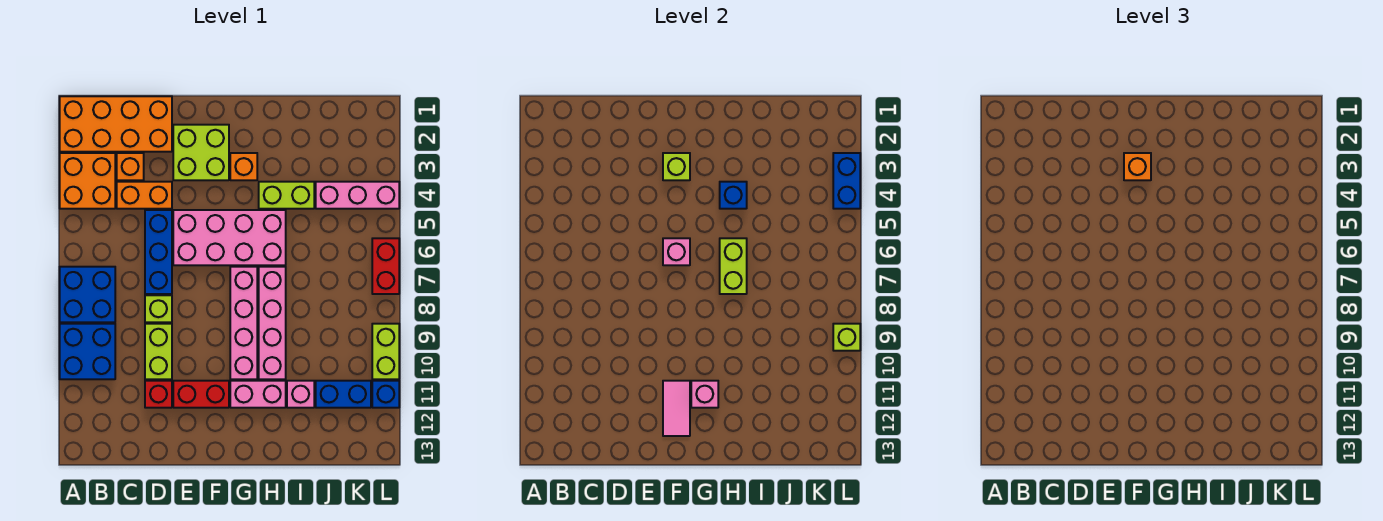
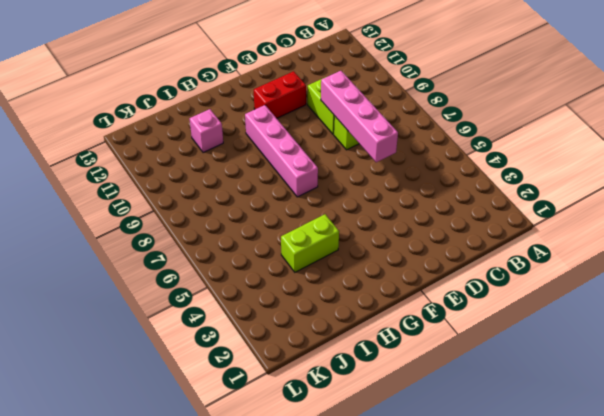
pink 1x4 brick [321,71,398,162] -> pink 1x4 brick moved to [259,267,286,379]
none -> orange 2x4 brick [60,96,172,152]
none -> orange 2x2 brick [60,153,115,209]
none -> blue 2x2 brick [60,267,115,322]
none -> blue 2x2 brick [60,324,115,379]

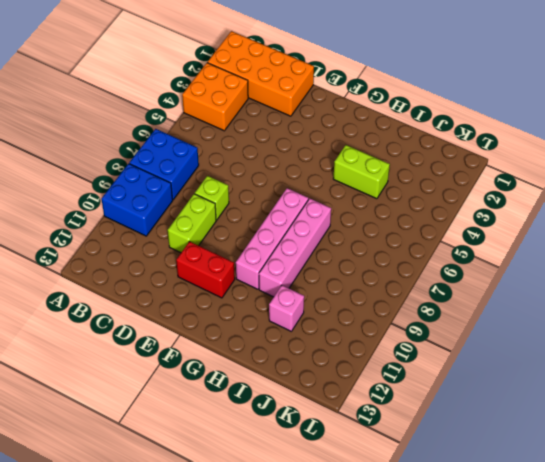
none -> orange 1x1 brick [117,153,144,180]
none -> orange 1x2 brick [117,182,172,209]
none -> blue 1x3 brick [145,210,172,294]
none -> red 1x1 brick [145,381,172,408]

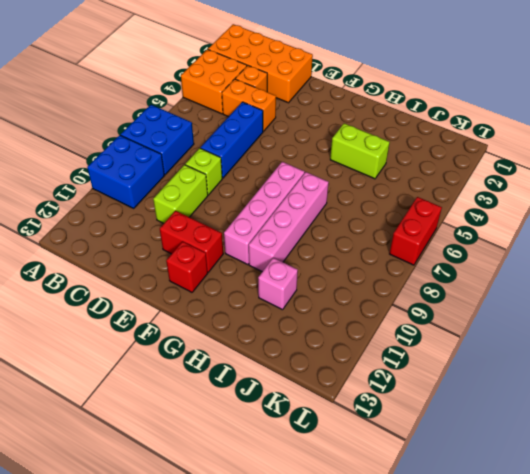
red 1x1 brick [166,241,208,292] -> red 1x1 brick moved to [145,381,172,408]
none -> lime 2x2 brick [173,125,229,180]
none -> pink 2x4 brick [173,210,286,265]
none -> orange 1x1 brick [230,153,257,180]
none -> pink 1x2 brick [230,381,286,408]

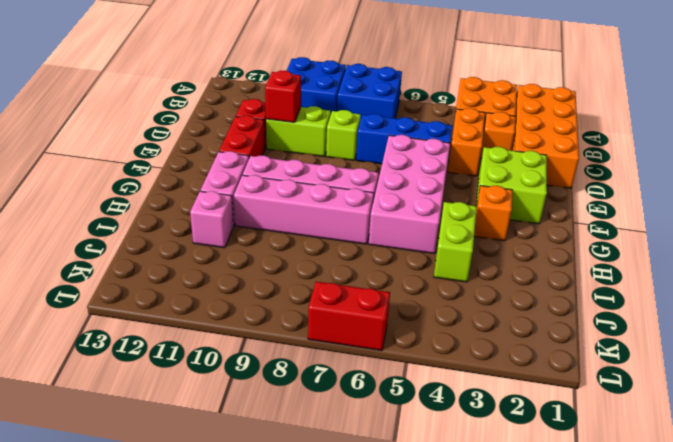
red 1x1 brick [265,71,301,122] -> none
none -> pink 1x3 brick [316,182,399,209]
none -> blue 1x2 brick [316,381,371,408]
none -> lime 1x2 brick [372,324,399,379]
none -> blue 1x1 brick [372,381,399,408]

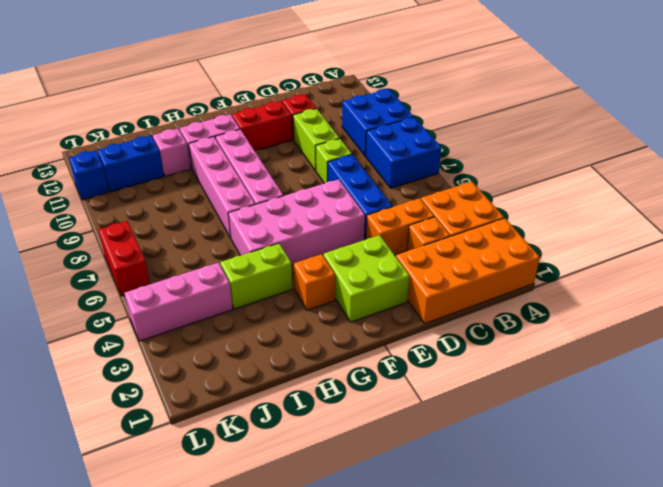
none -> lime 1x2 brick [372,324,399,379]
none -> lime 1x1 brick [663,153,690,180]
none -> pink 1x1 brick [663,238,690,265]
none -> pink 1x2 tile [663,381,690,436]

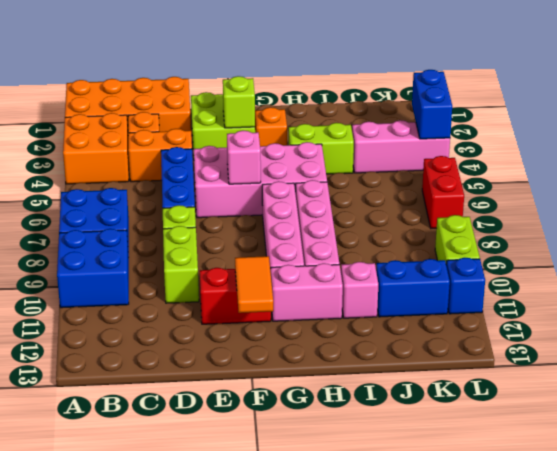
orange 1x2 tile [235,256,273,313] -> pink 1x2 tile [663,381,690,436]
none -> red 1x1 brick [145,381,172,408]
none -> pink 1x1 brick [691,381,718,408]
none -> blue 1x1 brick [720,182,747,209]
none -> lime 1x2 brick [720,238,747,294]

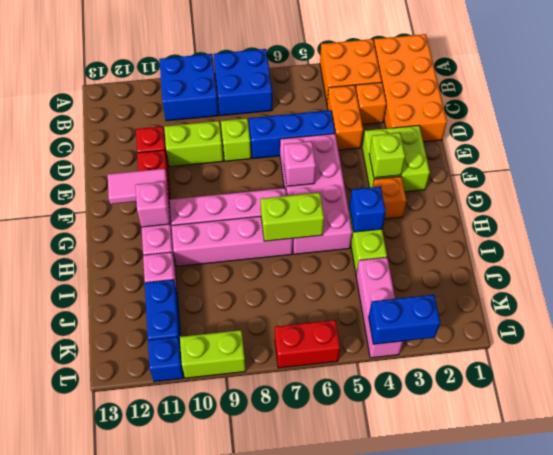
none -> lime 1x1 brick [833,324,860,351]
none -> orange 1x1 brick [1124,153,1151,180]

